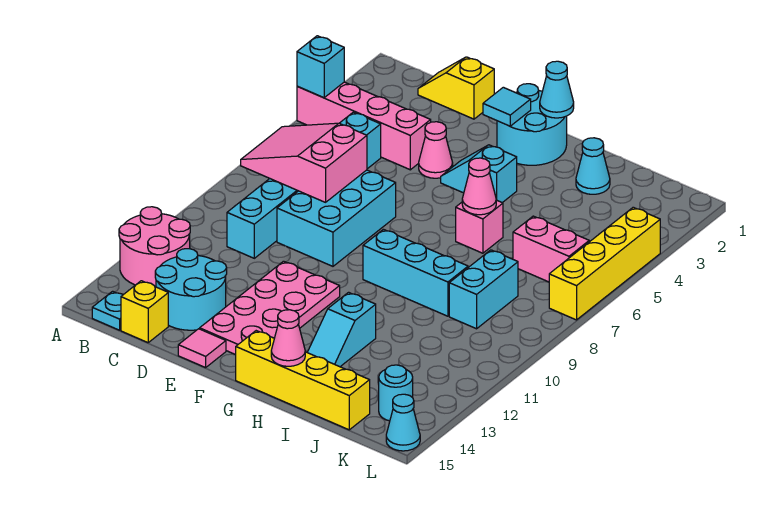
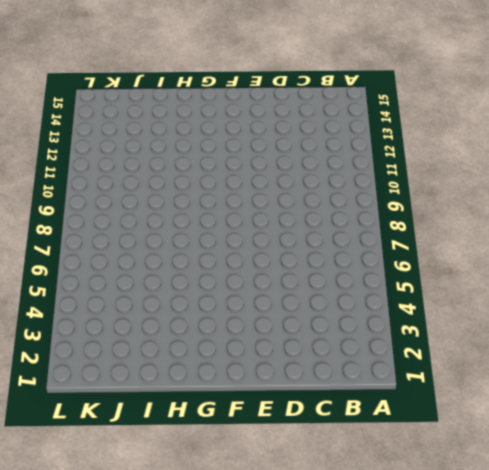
none -> pink 1x4 brick [297,82,431,170]
none -> pink 2x2 round brick [119,207,190,287]
none -> cyan 1x1 plate [92,291,123,330]

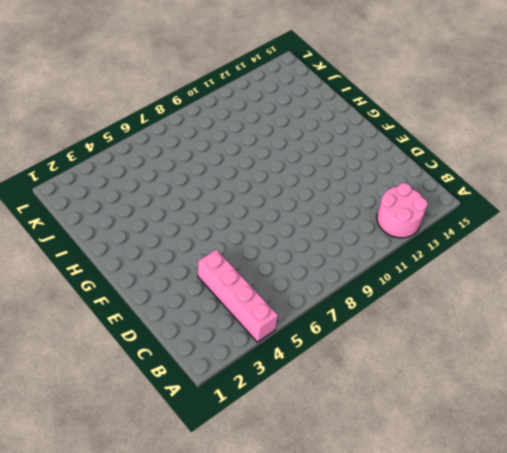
none -> cyan 1x1 plate [92,291,123,330]
none -> yellow 1x2 slope [418,57,494,119]
none -> cyan 1x6 brick [227,112,381,258]

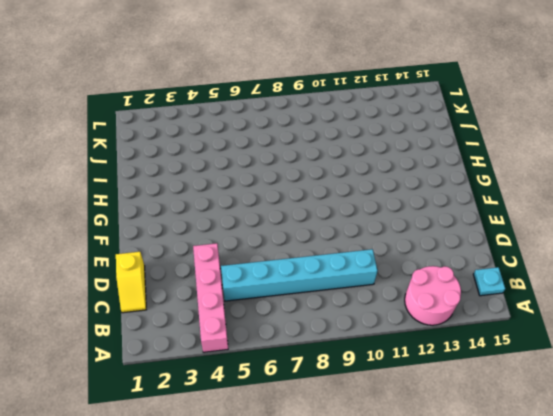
none -> cyan 2x2 round brick [155,249,227,330]
none -> yellow 1x1 brick [121,281,168,343]
none -> cyan 2x3 brick [277,170,396,266]

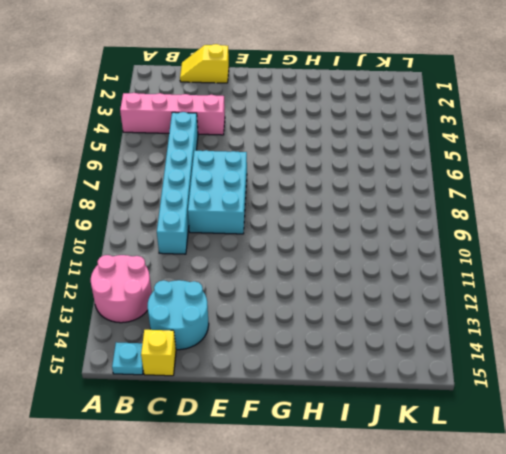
none -> pink 1x1 cone [419,122,453,178]
none -> pink 2x4 plate [200,261,340,355]
none -> pink 1x1 tile [178,329,226,368]

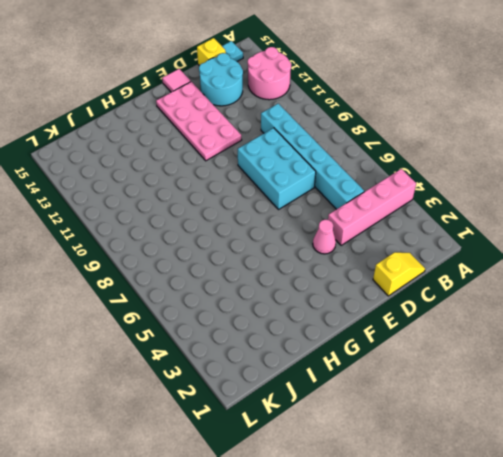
none -> cyan 2x2 round brick [497,84,567,165]
none -> cyan 1x2 slope [441,145,517,203]
none -> cyan 1x3 brick [363,229,468,316]

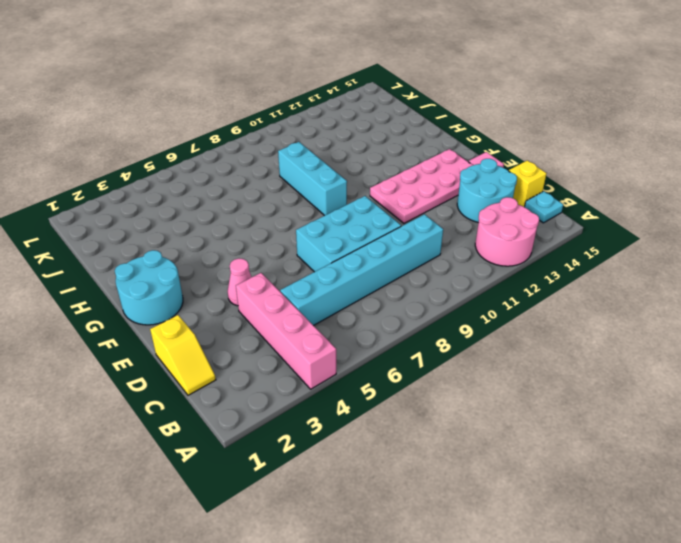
none -> cyan 1x2 slope [441,145,517,203]
none -> yellow 1x4 brick [236,331,370,430]
none -> pink 1x1 brick [456,200,503,253]

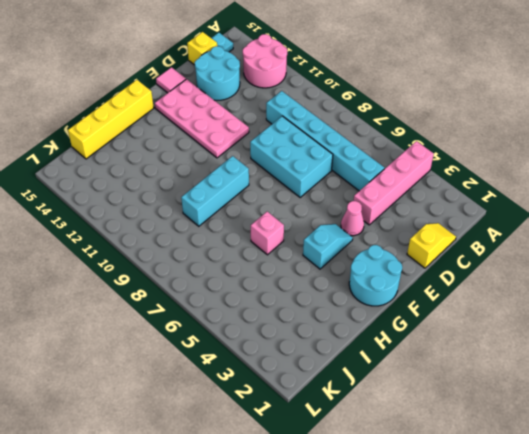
none -> cyan 1x2 slope [307,292,376,367]
none -> cyan 1x1 cone [576,138,610,194]
none -> pink 1x2 brick [513,216,589,282]

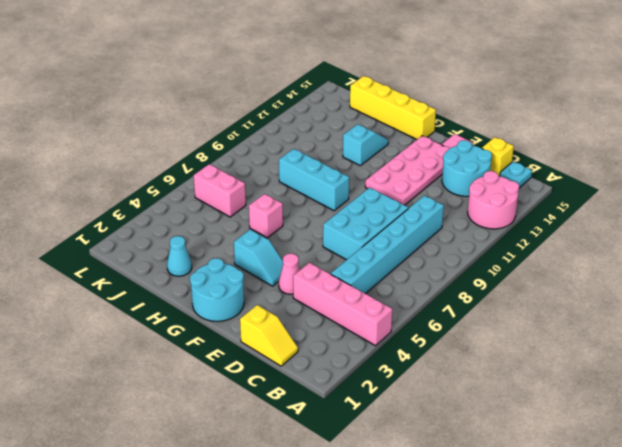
none -> cyan 1x2 brick [449,250,518,329]
none -> cyan 1x1 round brick [379,365,413,421]
none -> yellow 1x4 brick [549,207,660,320]

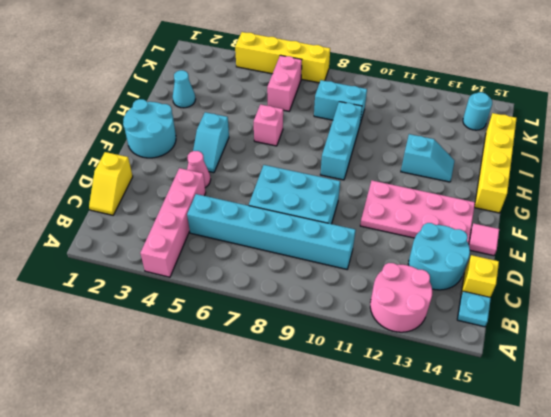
none -> cyan 1x1 cone [386,394,420,451]
none -> cyan 1x1 brick [297,36,344,98]
none -> pink 2x3 slope [241,123,367,202]

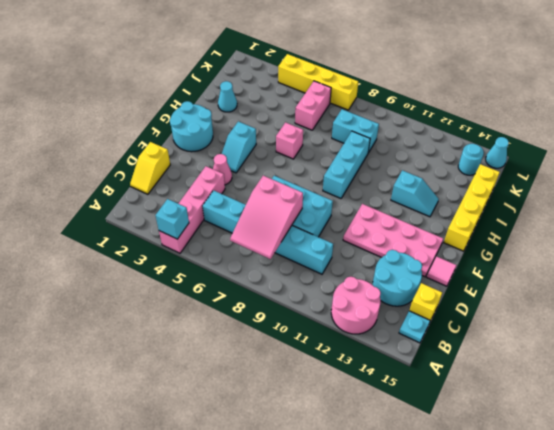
none -> cyan 1x1 tile [483,87,531,126]
none -> cyan 1x1 cone [540,61,574,118]
none -> pink 1x1 cone [462,158,496,215]

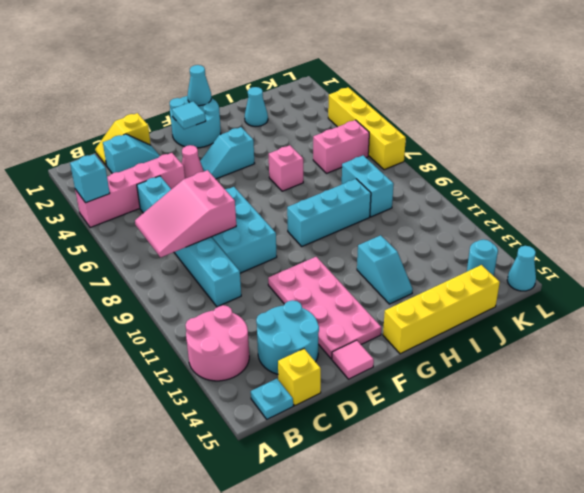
cyan 1x2 slope [103,134,160,173] -> none
none -> pink 1x1 cone [462,158,496,215]
none -> pink 1x1 cone [271,310,305,366]

